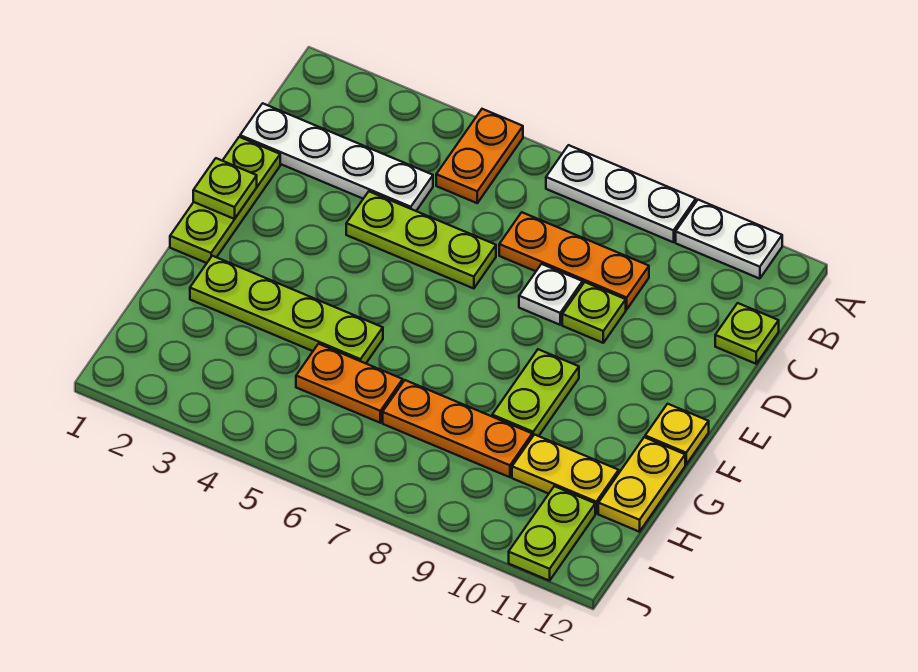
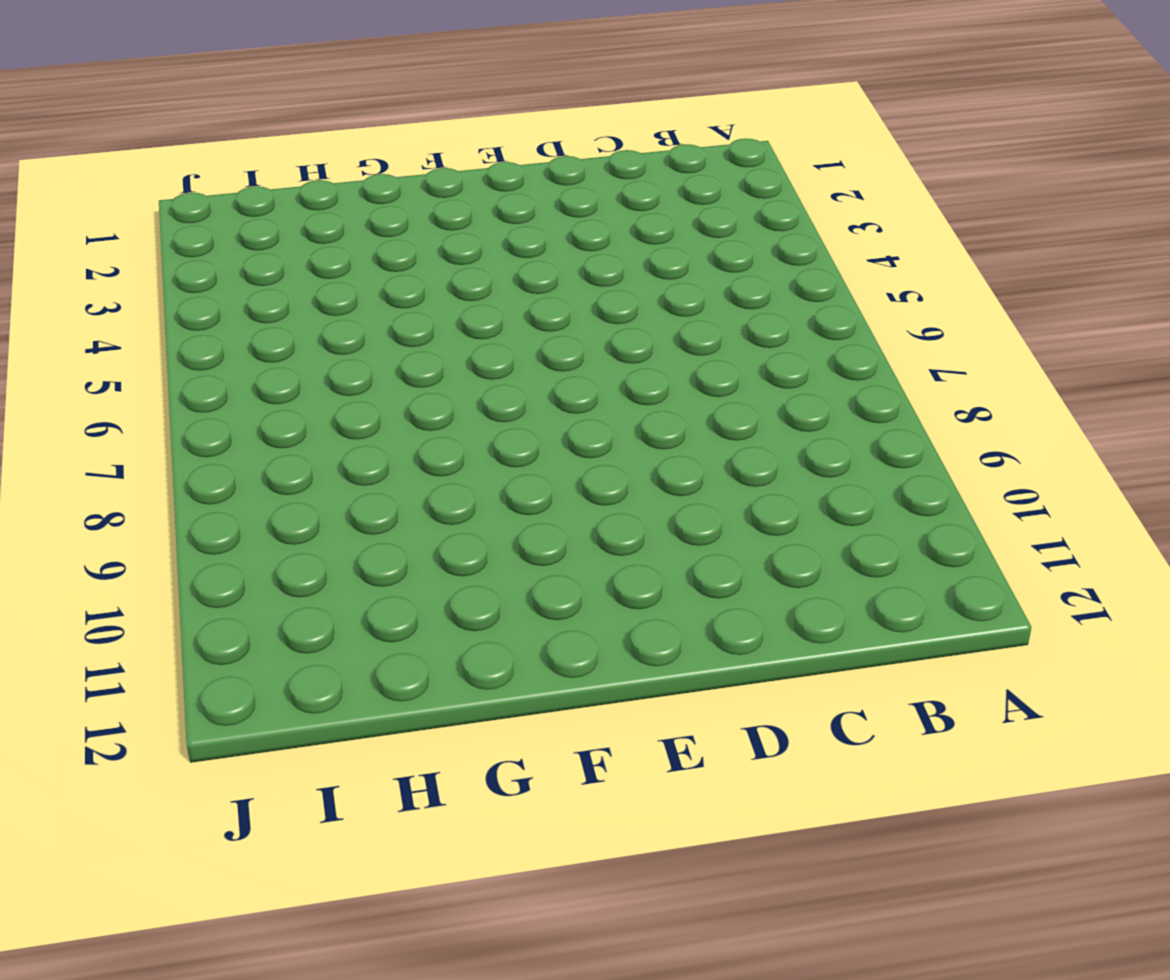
none -> orange 1x2 plate [436,109,523,203]
none -> white 1x3 plate [546,145,696,242]
none -> white 1x2 plate [676,200,782,279]

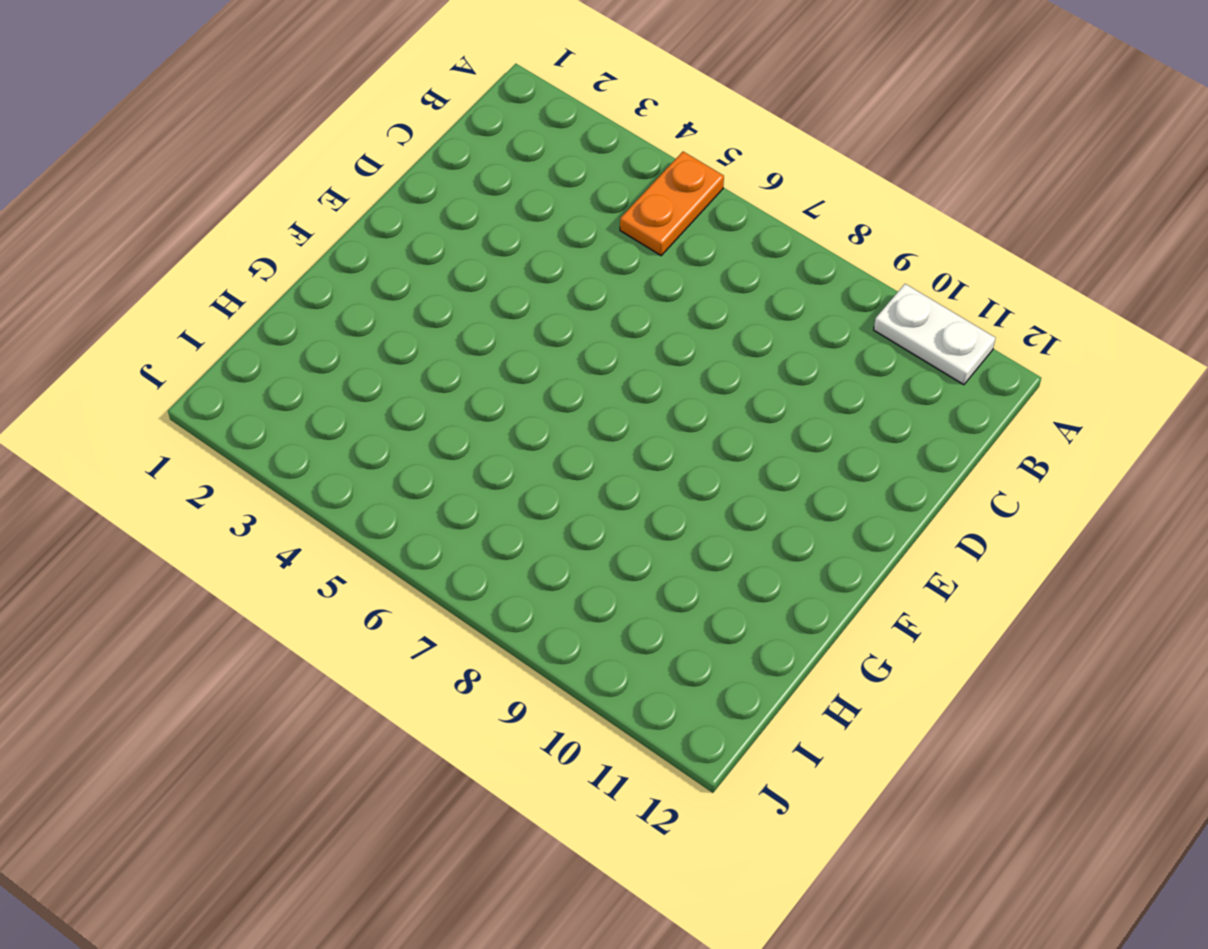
none -> white 1x3 plate [546,145,696,242]
none -> white 1x4 plate [240,103,433,211]
none -> orange 1x3 plate [499,212,649,309]

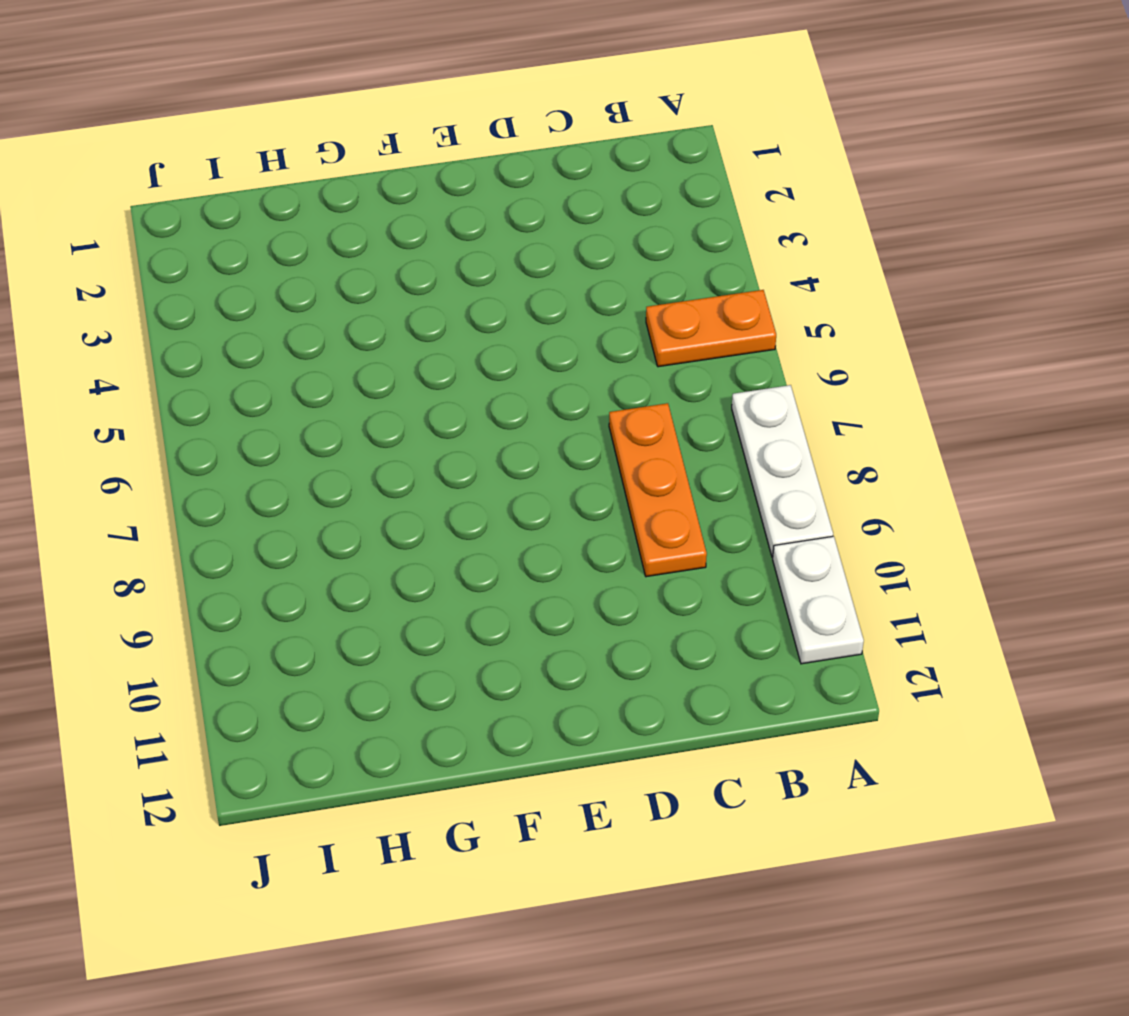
none -> white 1x4 plate [240,103,433,211]
none -> lime 1x1 plate [715,303,779,364]
none -> lime 1x3 plate [170,137,280,263]

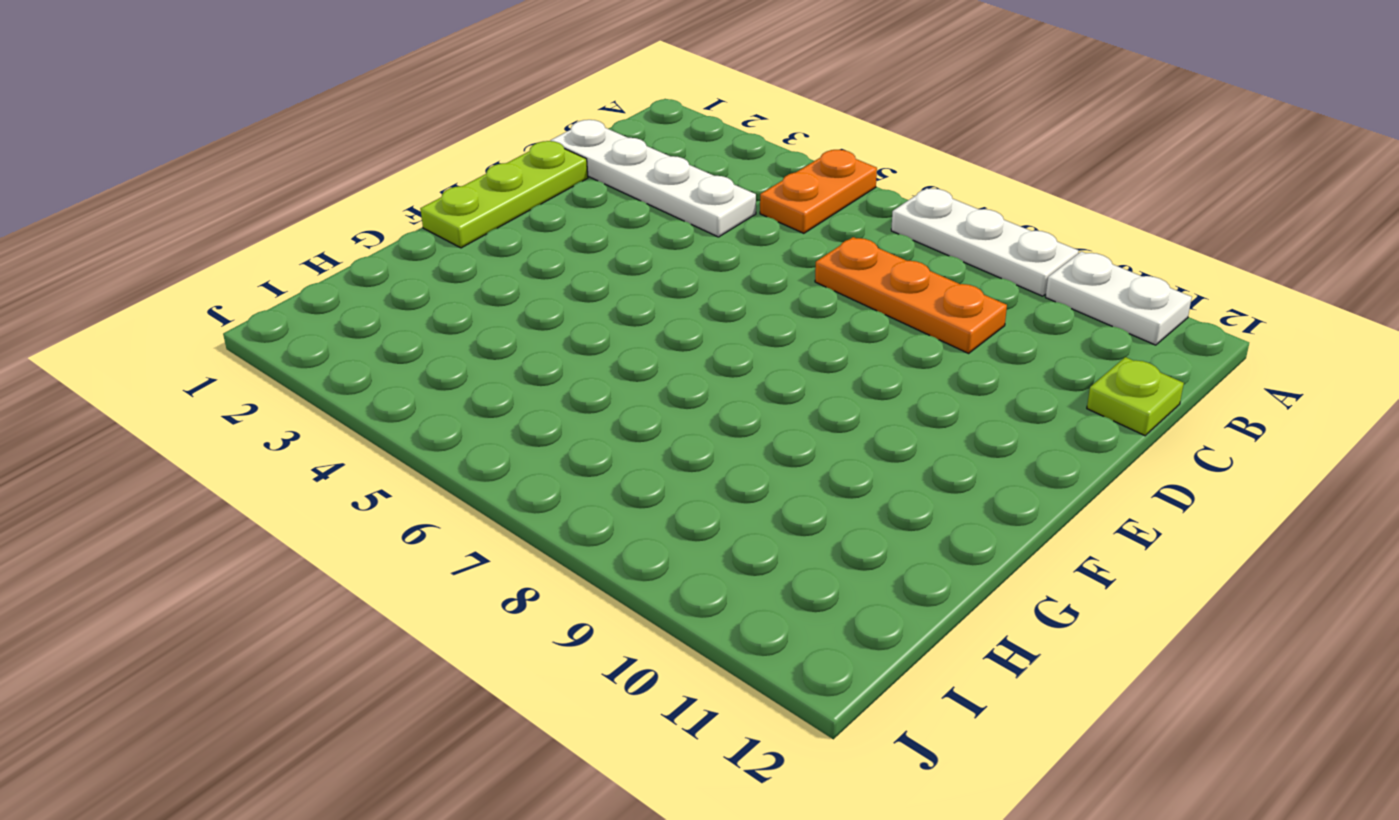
none -> lime 1x3 plate [346,192,496,289]
none -> white 1x1 plate [519,264,583,325]
none -> lime 1x1 plate [562,282,626,343]

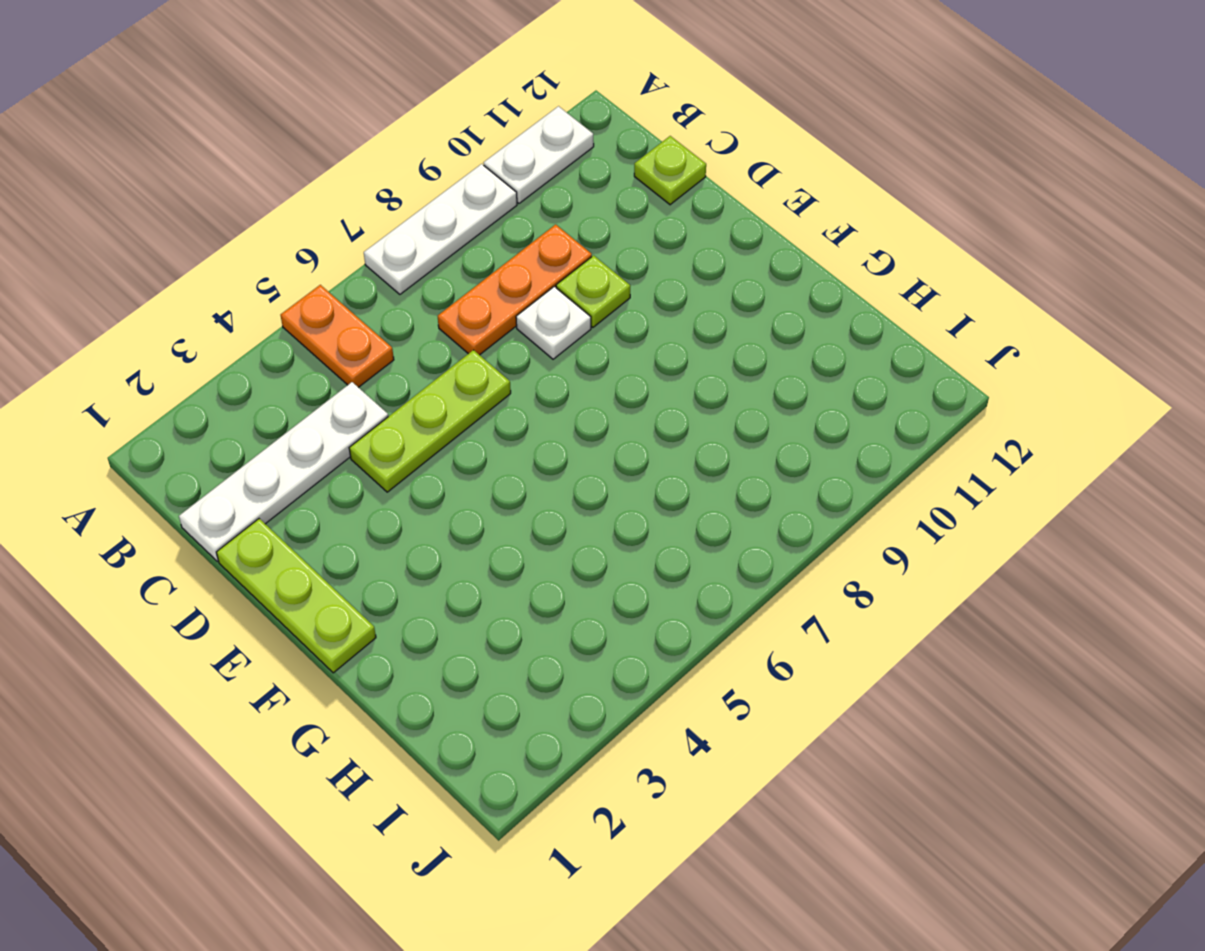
none -> lime 1x2 plate [492,349,579,437]
none -> yellow 1x1 plate [645,404,709,464]
none -> lime 1x4 plate [190,256,383,363]

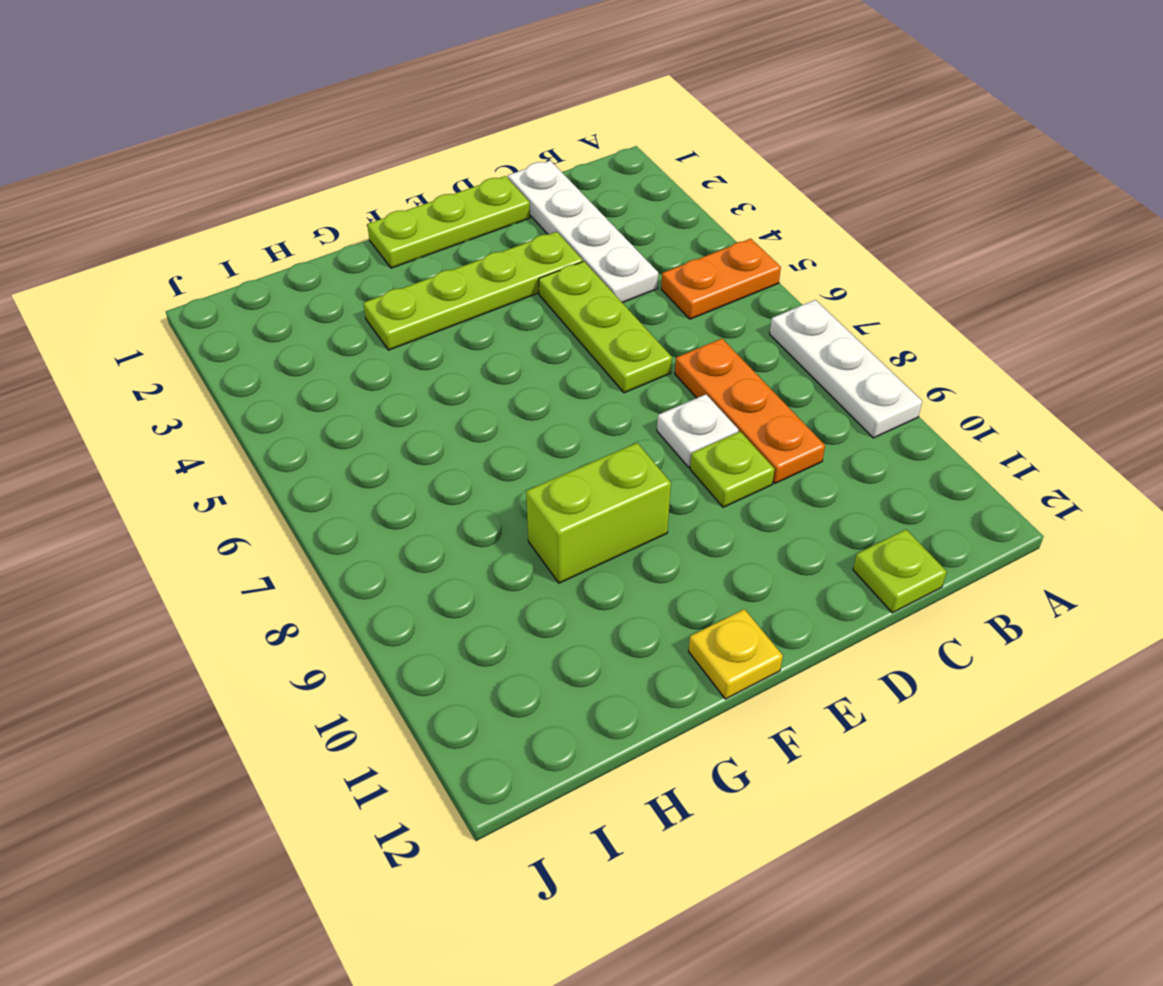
lime 1x4 plate [363,232,583,350] -> lime 1x4 plate turned to [190,256,383,363]
lime 1x2 brick [526,443,671,583] -> lime 1x2 plate [492,349,579,437]
none -> white 1x2 plate [676,200,782,279]
none -> yellow 1x2 plate [598,437,685,532]
none -> orange 1x2 plate [296,344,403,423]

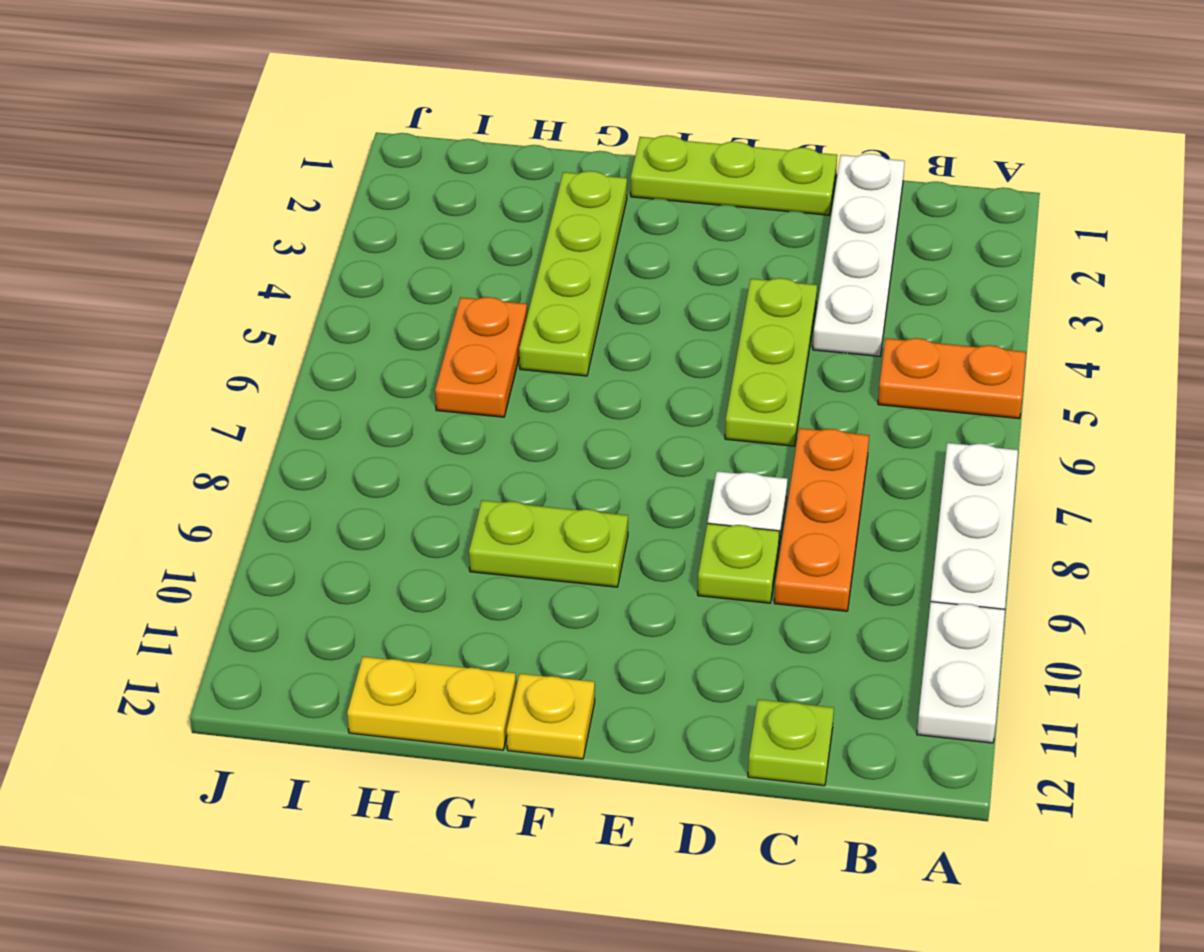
none -> orange 1x3 plate [383,380,532,477]
none -> yellow 1x2 plate [512,435,619,513]
none -> lime 1x2 plate [509,486,595,581]

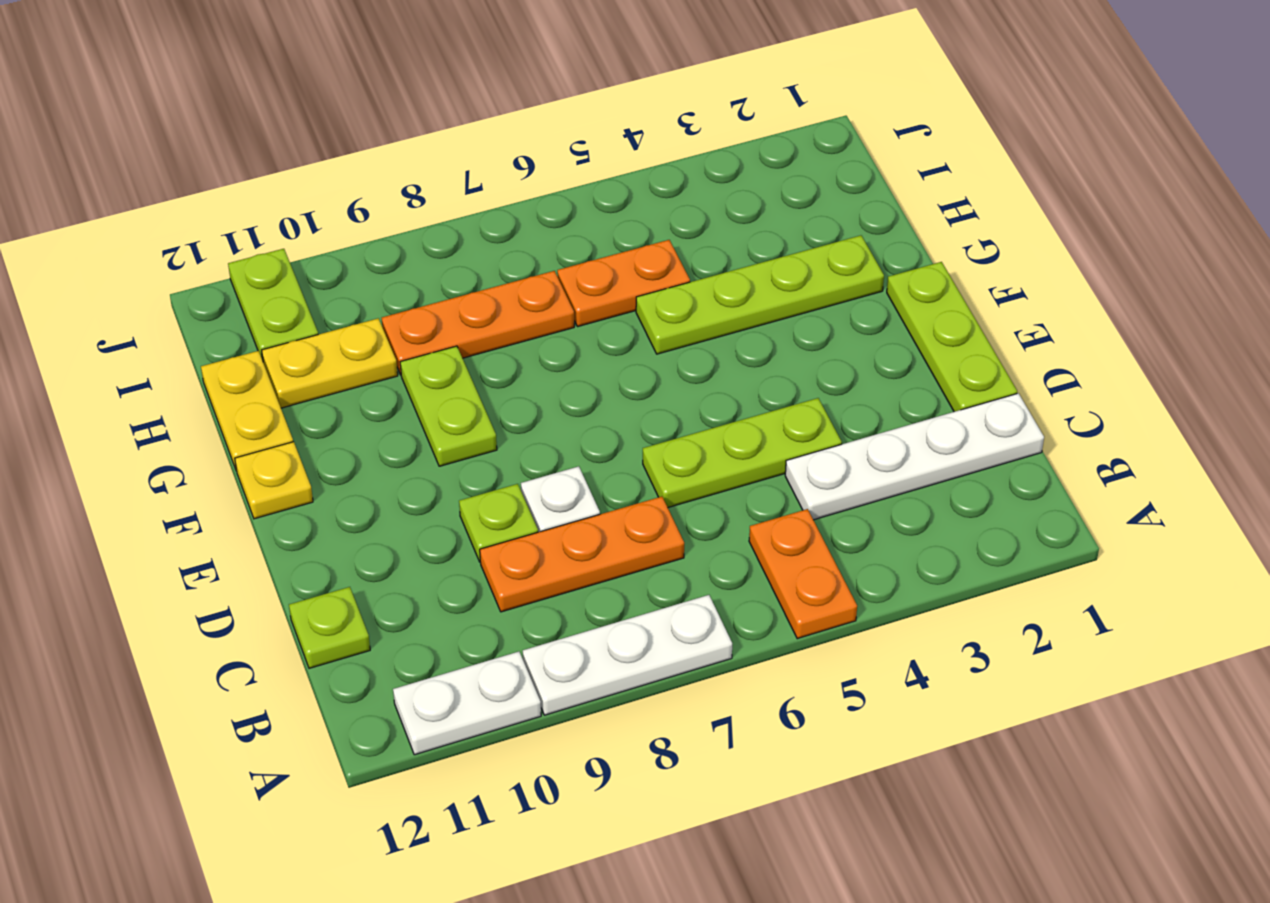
none -> lime 1x1 plate [193,158,257,219]

